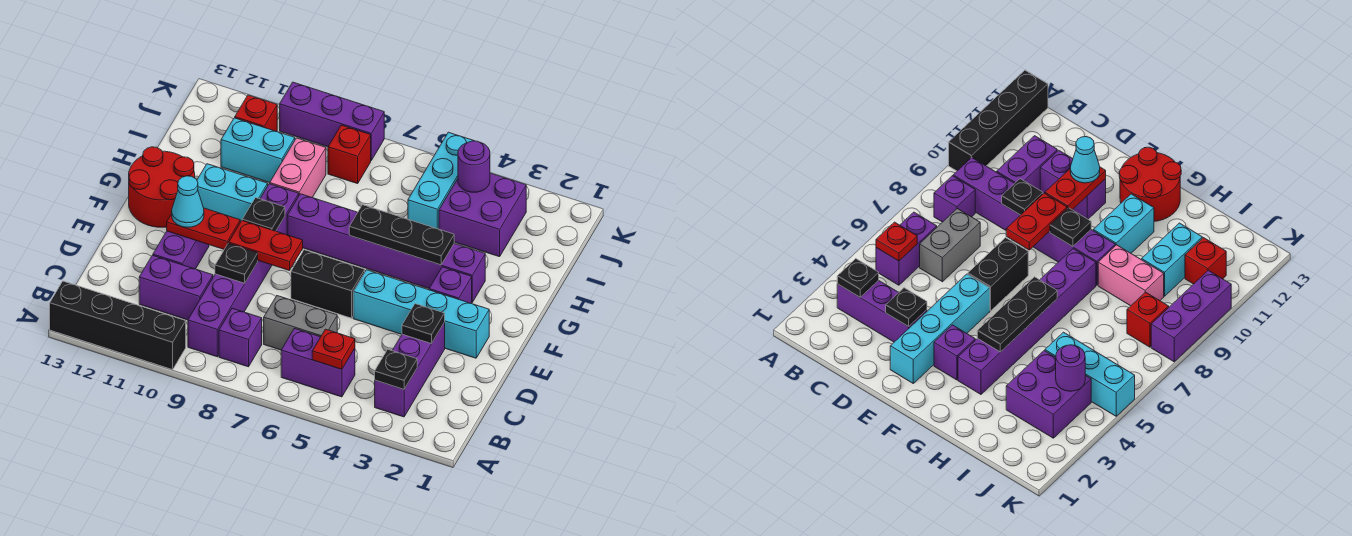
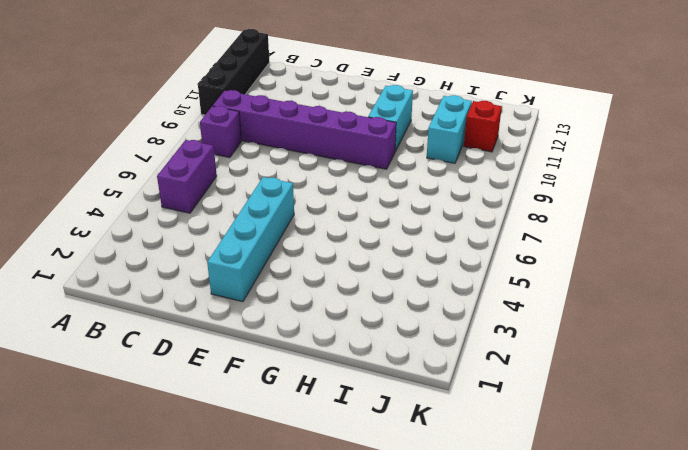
none -> purple 1x3 brick [375,323,445,417]
none -> grey 1x2 brick [264,296,337,350]
none -> purple 1x2 brick [139,255,213,320]
none -> purple 1x2 brick [153,231,209,269]

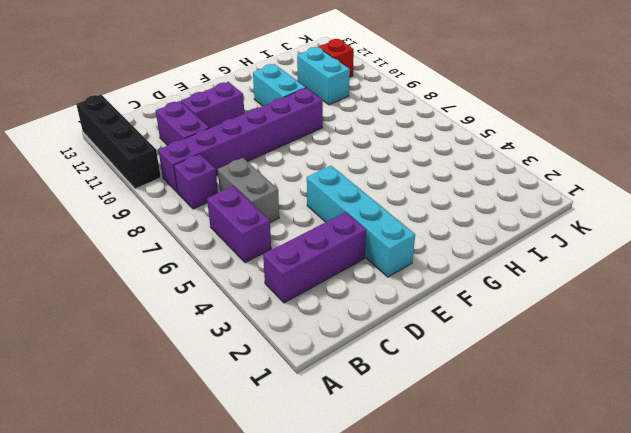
none -> black 1x2 brick [291,250,365,318]
none -> purple 1x1 brick [429,267,472,304]
none -> red 2x2 round brick [129,147,195,227]
none -> purple 1x6 brick [287,194,485,302]

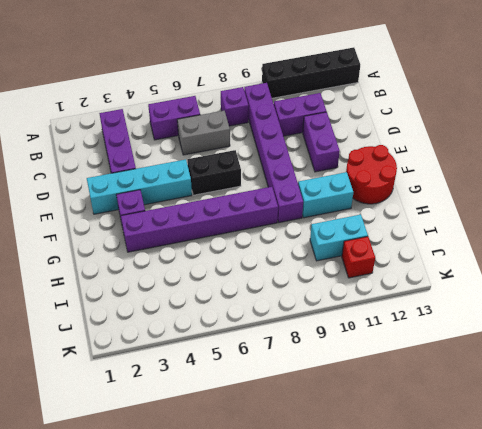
none -> pink 1x2 brick [270,138,326,198]
none -> purple 2x2 brick [439,173,526,257]
none -> cyan 1x3 brick [408,132,474,229]
none -> red 1x1 brick [328,125,371,184]

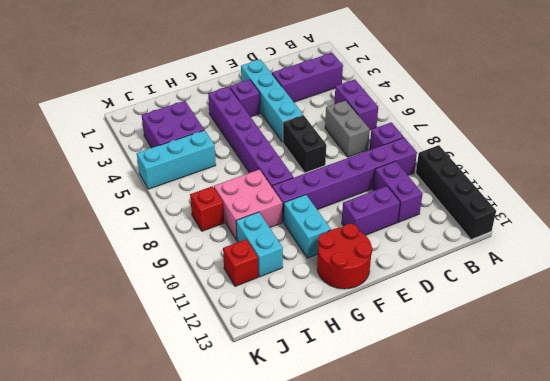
pink 2x2 brick [214,170,282,240] -> pink 1x2 brick [270,138,326,198]
none -> purple 1x3 brick [280,82,384,160]
none -> black 1x1 plate [375,350,417,389]
none -> red 1x1 plate [312,329,355,369]
none -> black 1x1 plate [402,304,445,344]

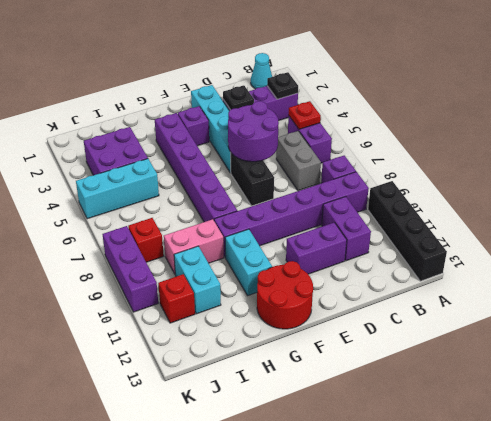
cyan 1x1 cone [251,53,272,89] -> cyan 1x1 cone moved to [172,176,204,227]
purple 2x2 round brick [228,101,279,162] -> none
none -> black 1x1 plate [215,243,258,283]
none -> red 1x2 plate [229,221,303,270]
none -> red 1x2 plate [167,208,240,249]
none -> black 1x1 plate [242,198,285,231]

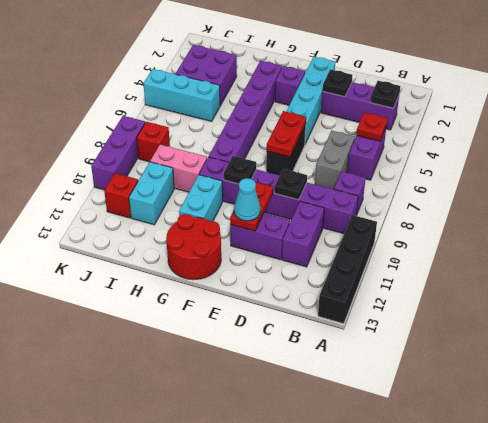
red 1x2 plate [267,111,306,157] -> red 1x2 plate moved to [229,221,303,270]
none -> black 1x3 plate [349,205,454,265]
none -> purple 1x1 round brick [458,141,490,192]

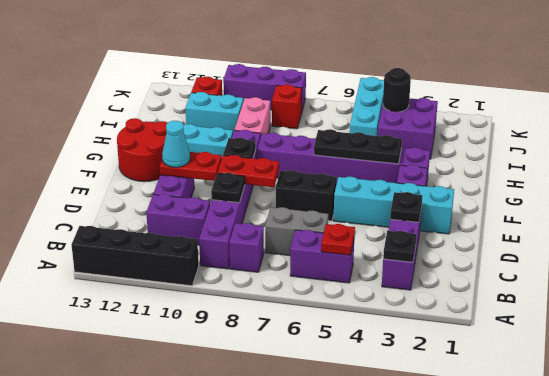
black 1x1 round brick [383,68,411,112] -> purple 1x1 round brick [458,141,490,192]

